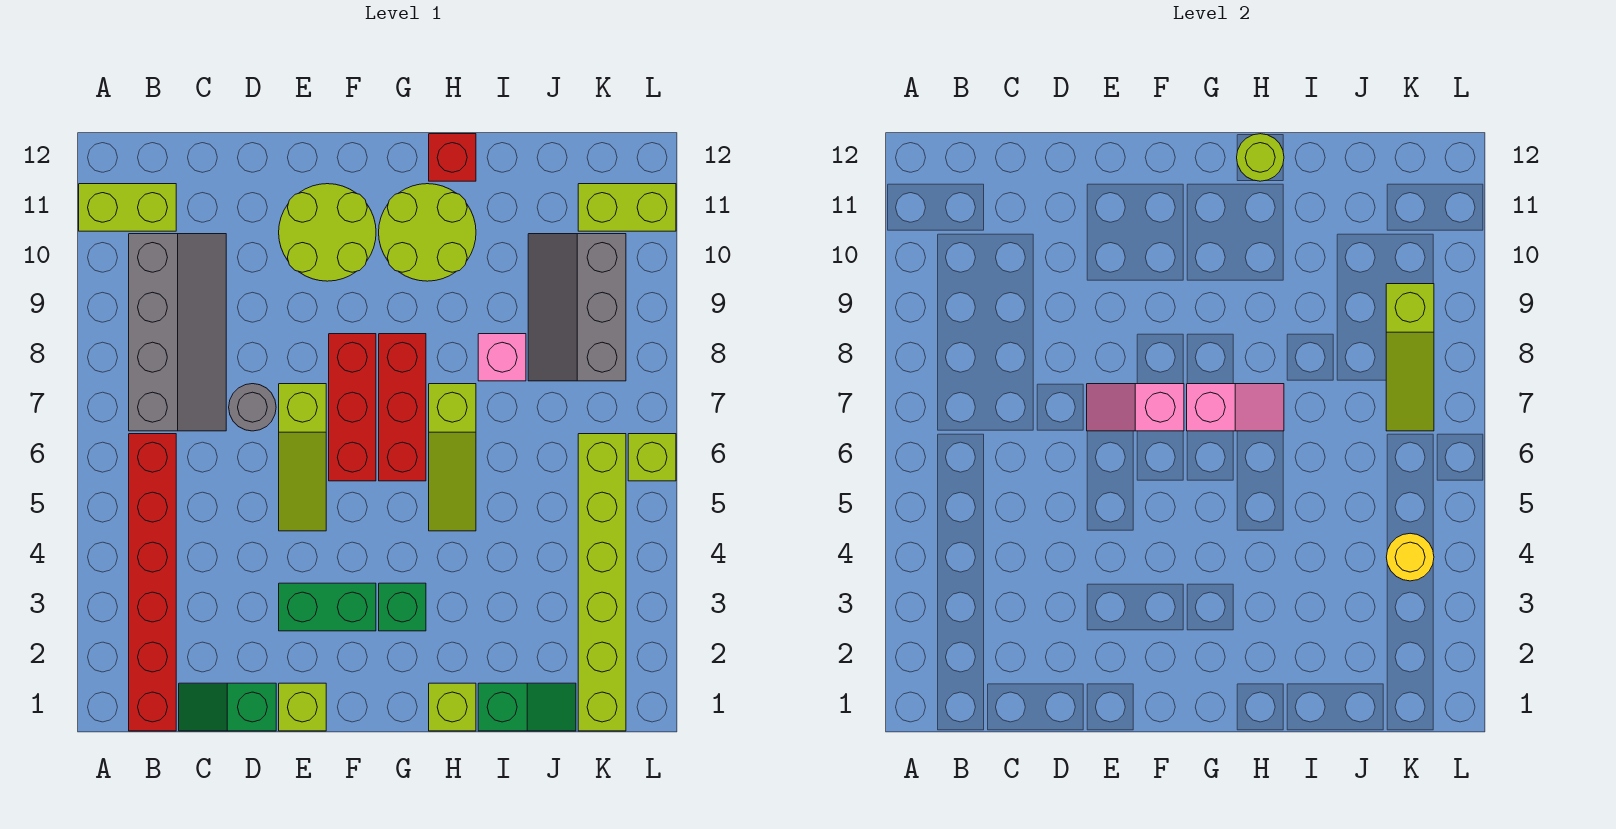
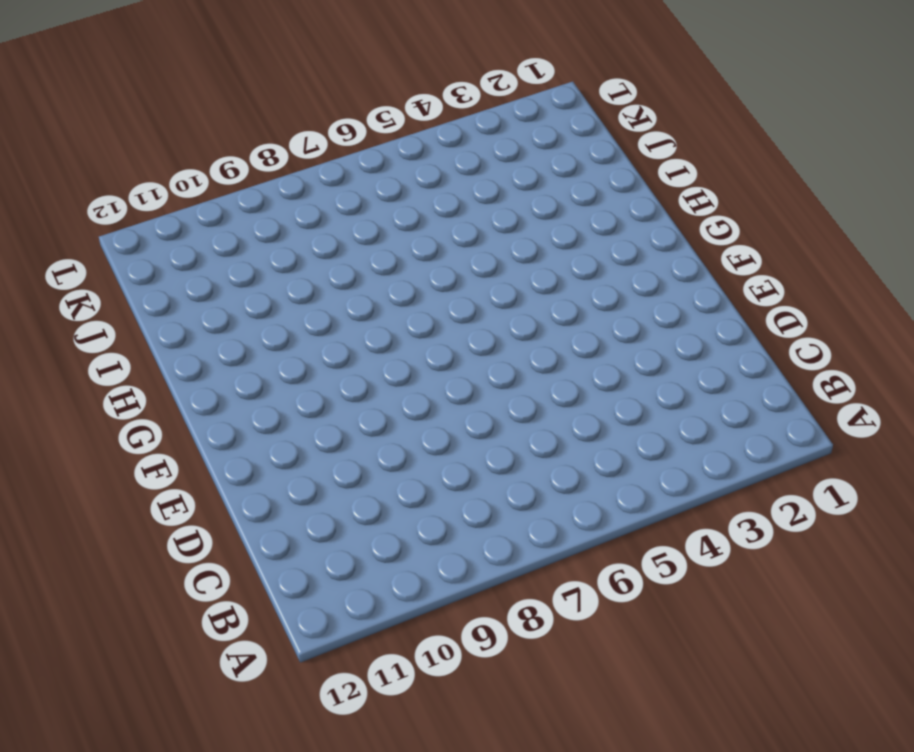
none -> lime 1x2 brick [79,184,176,231]
none -> red 1x6 brick [129,434,176,731]
none -> grey 2x4 slope [129,234,226,431]

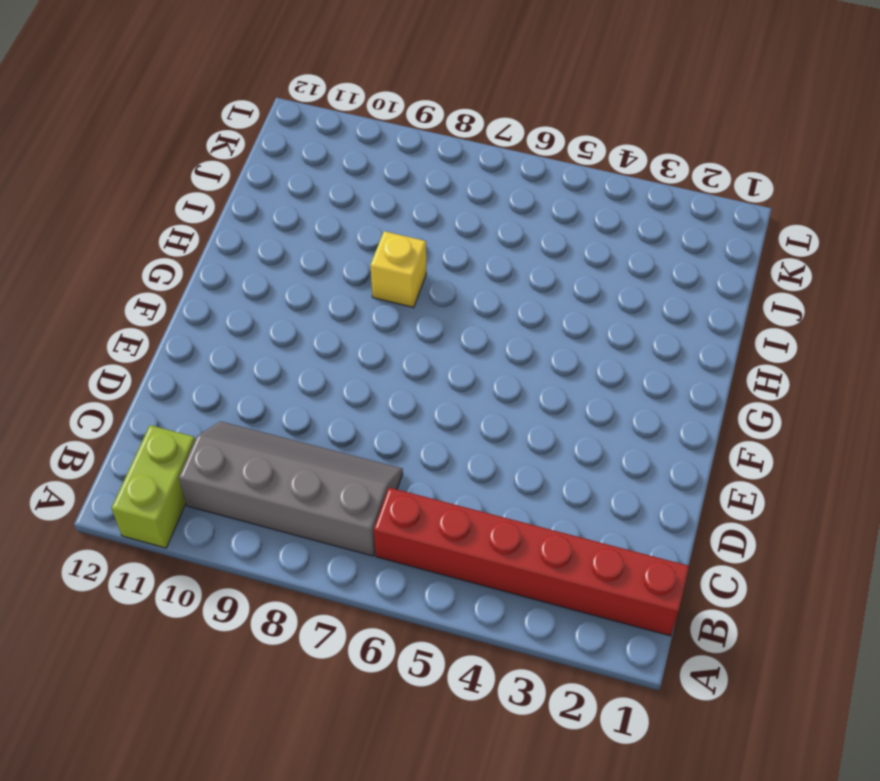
yellow 1x1 brick [370,231,426,308] -> none
none -> green 1x2 slope [179,683,276,731]
none -> grey 1x1 round brick [229,384,276,431]
none -> lime 1x1 brick [279,683,326,731]

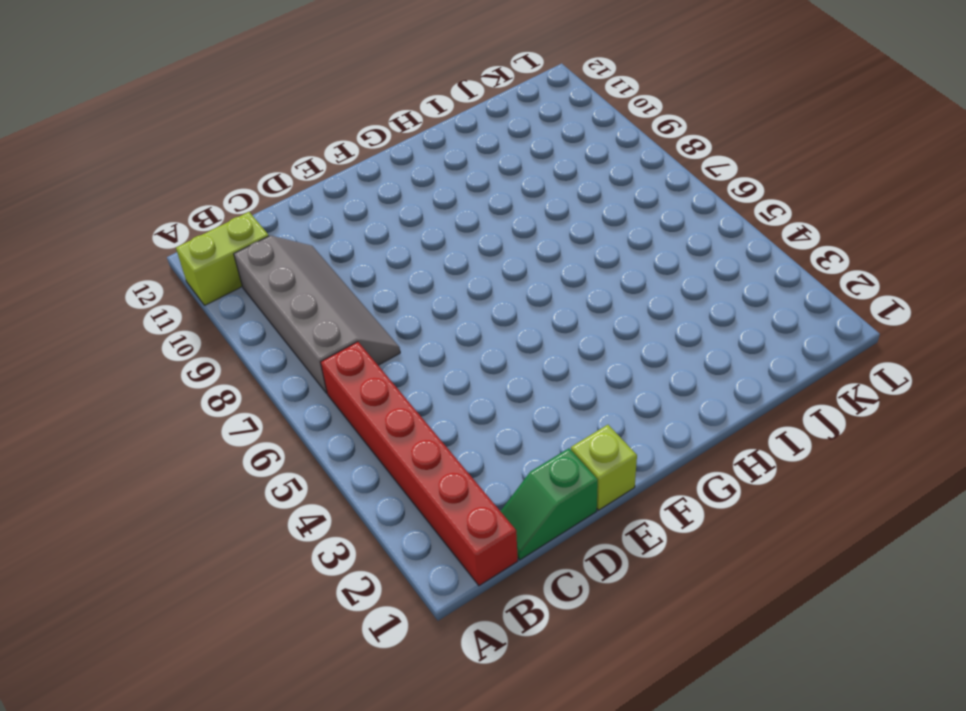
none -> grey 1x1 round brick [229,384,276,431]
none -> green 1x2 brick [279,583,376,631]
none -> lime 1x3 slope [279,384,326,531]

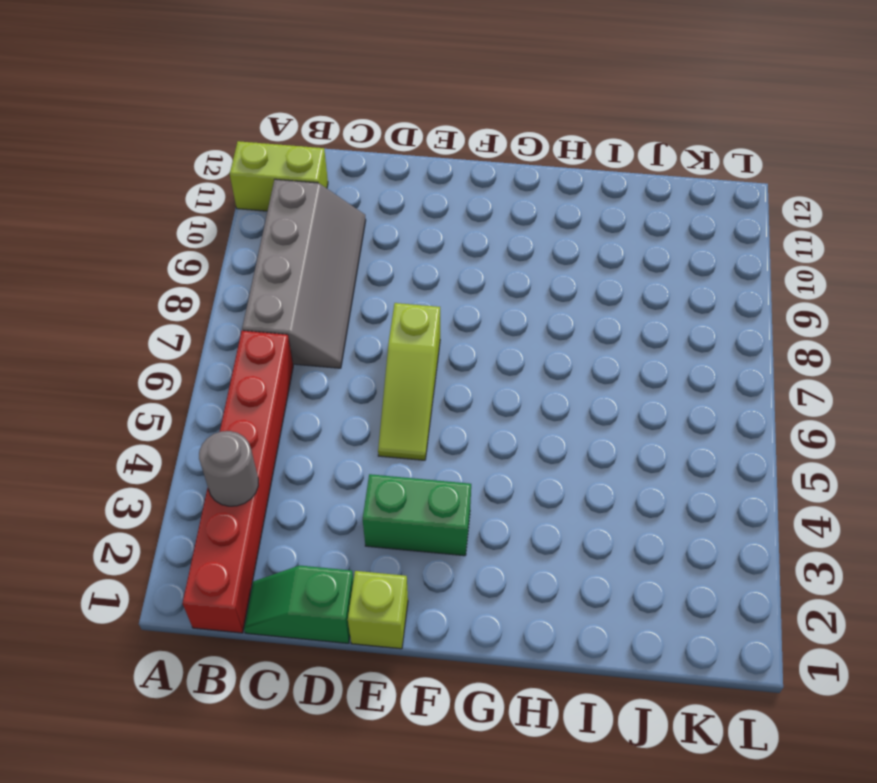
grey 1x1 round brick [199,431,258,506] -> grey 1x1 round brick moved to [229,384,276,431]
none -> lime 2x2 round brick [279,184,376,281]
none -> red 1x3 brick [329,334,376,481]
none -> green 1x1 brick [379,583,426,631]

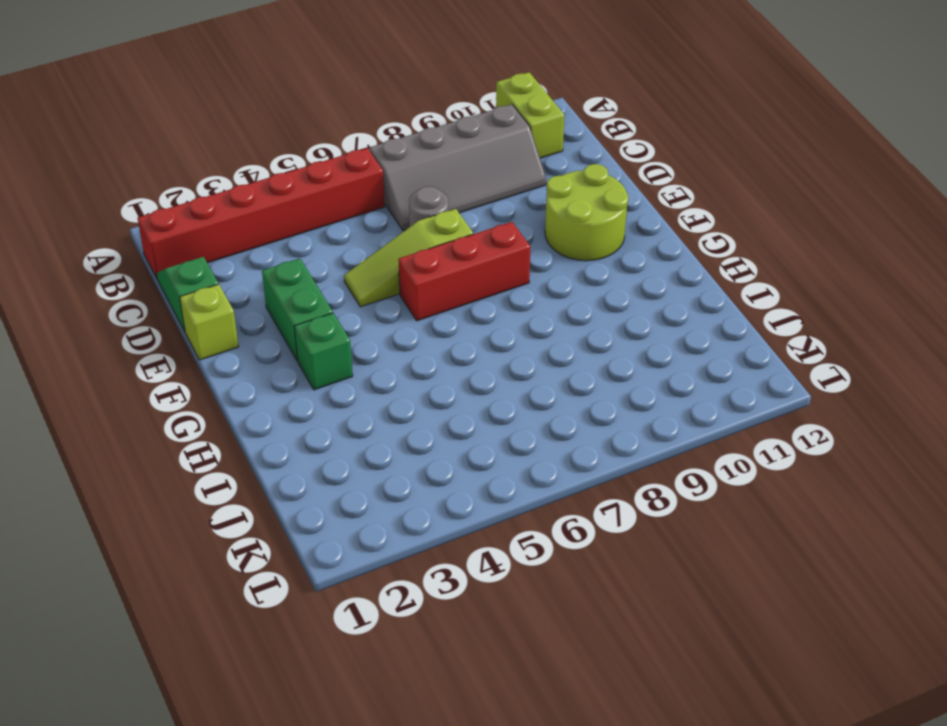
none -> red 1x3 brick [379,334,426,481]
none -> lime 2x2 round brick [379,184,476,281]
none -> lime 1x1 brick [429,683,476,731]

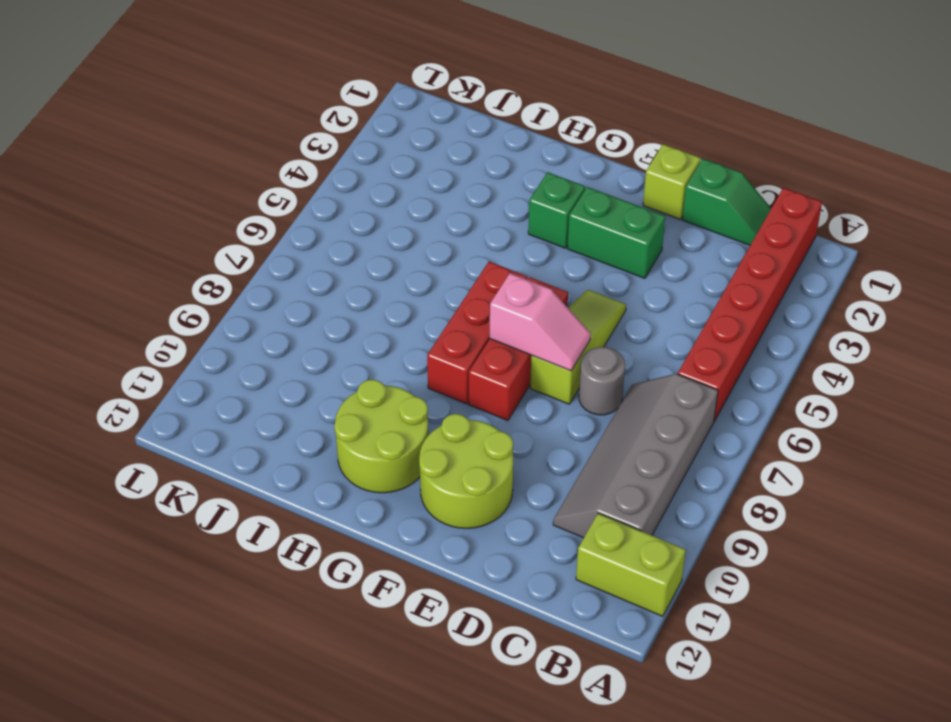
none -> lime 1x1 brick [429,683,476,731]
none -> lime 1x3 slope [429,384,476,531]
none -> red 1x1 brick [429,134,476,181]

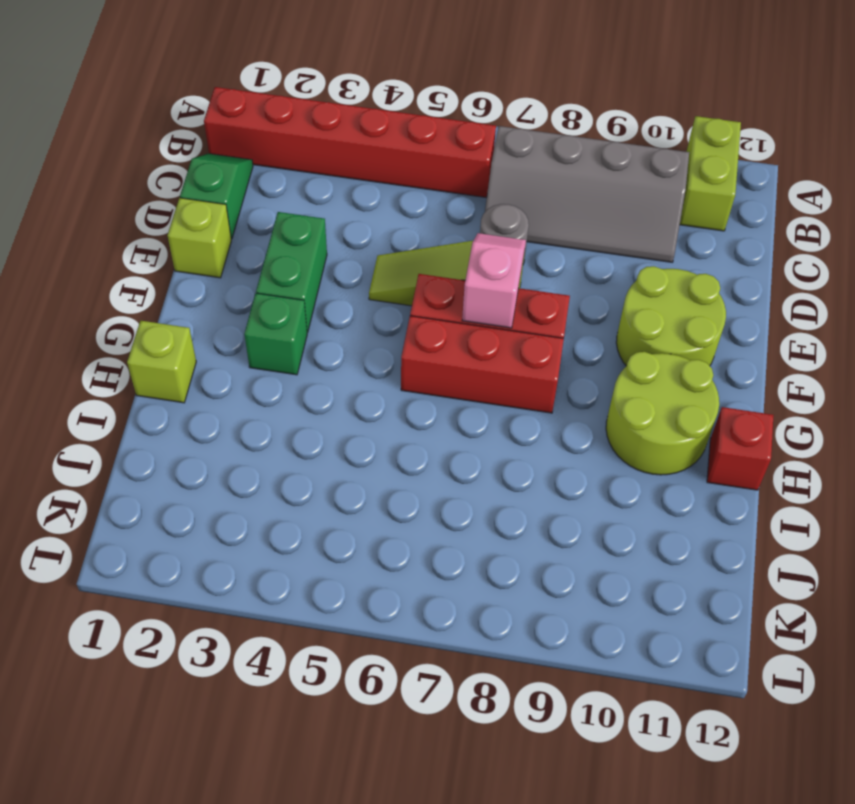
none -> lime 1x3 slope [429,384,476,531]
none -> green 1x2 slope [478,683,576,731]
none -> pink 1x1 brick [478,334,526,381]

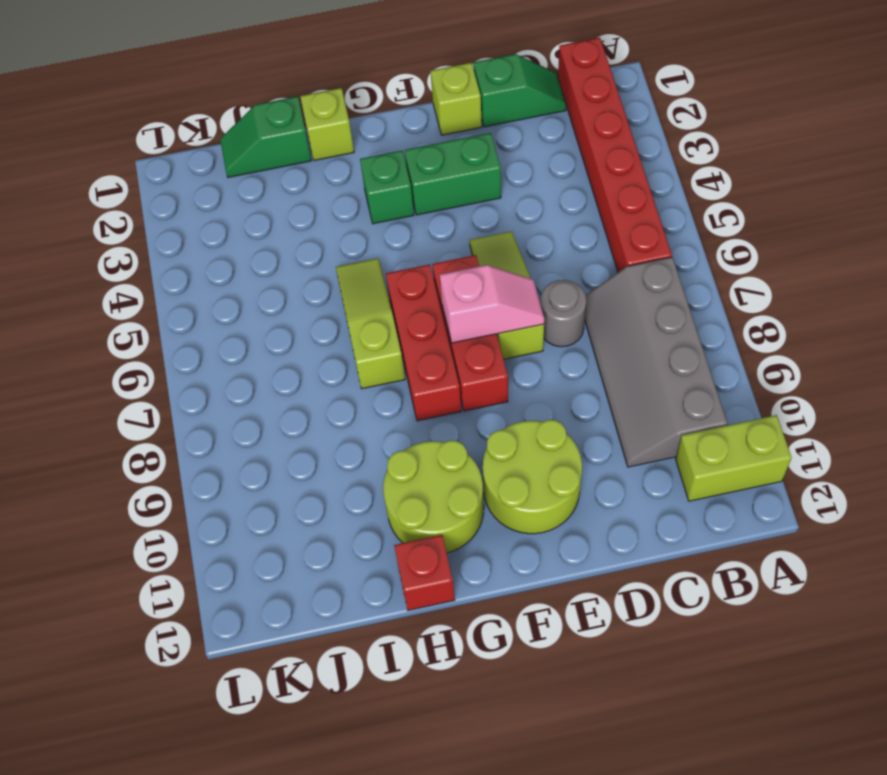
none -> pink 1x1 brick [478,334,526,381]
none -> grey 2x3 slope [528,234,626,381]
none -> lime 1x6 brick [578,434,626,731]

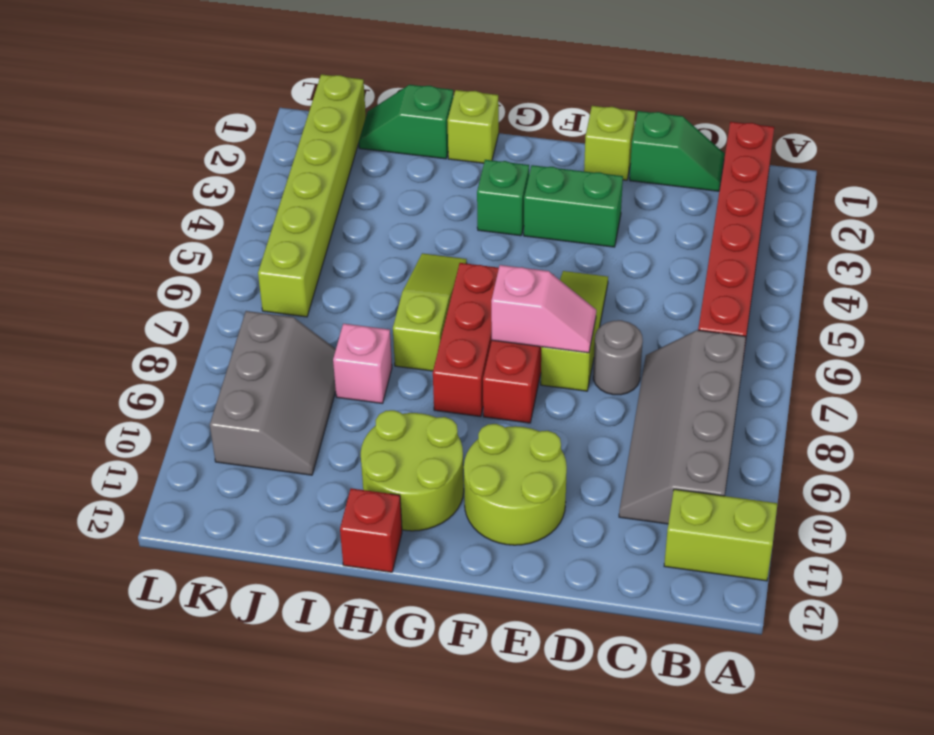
none -> lime 1x2 brick [578,184,676,231]
none -> lime 1x1 brick [628,434,676,481]
none -> pink 1x2 slope [1187,384,1284,431]

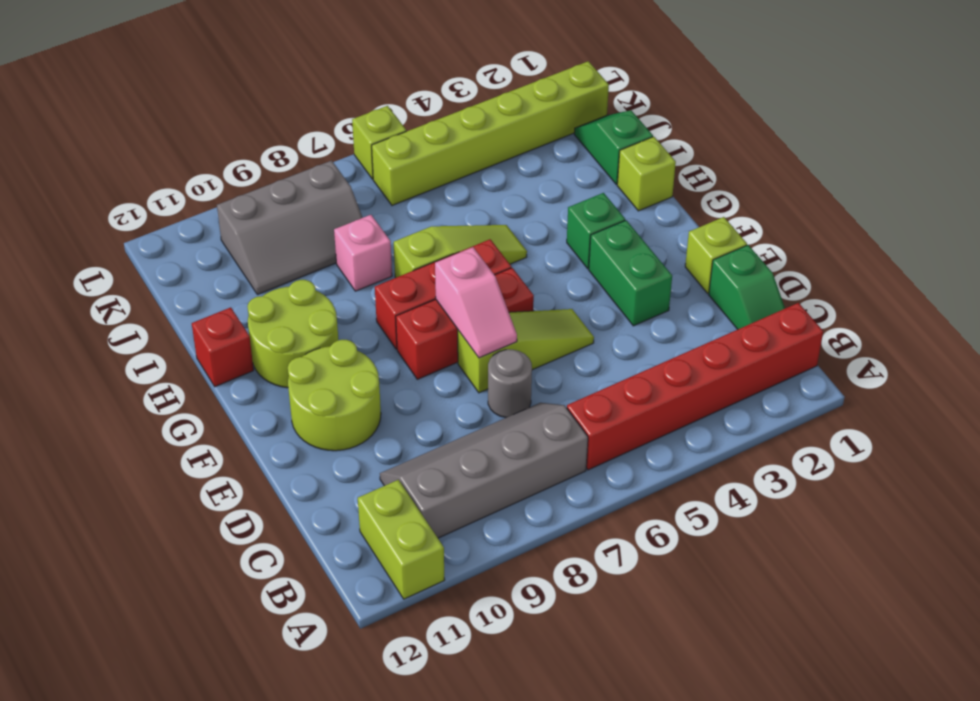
none -> lime 1x2 brick [578,184,676,231]
none -> pink 1x2 slope [1187,384,1284,431]
none -> lime 1x1 round brick [1237,134,1284,181]

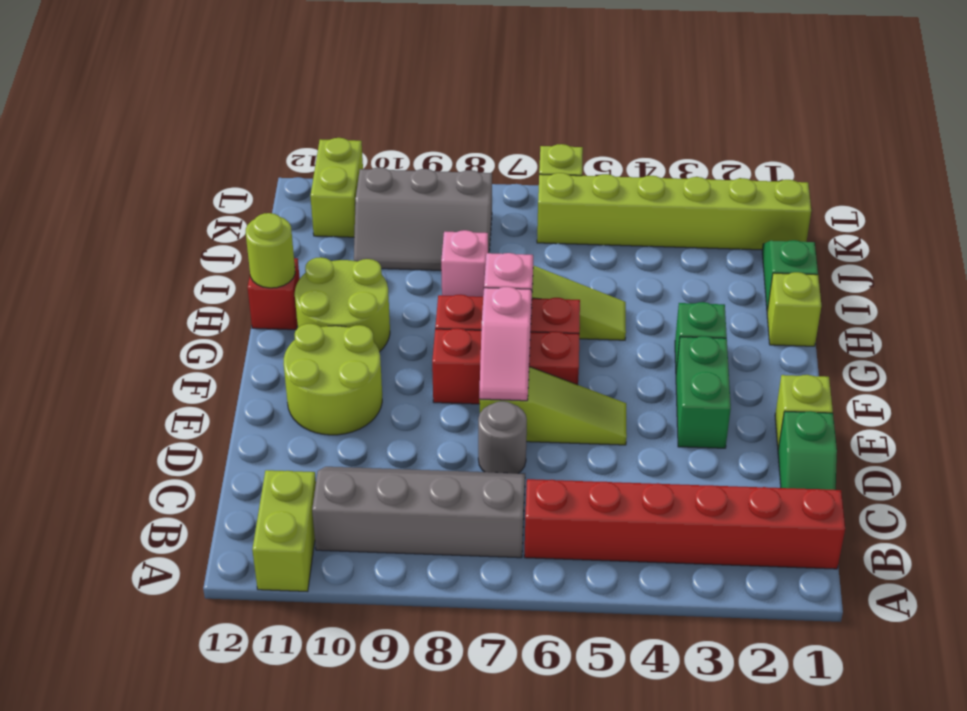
none -> yellow 1x1 round brick [1386,533,1434,581]
none -> lime 1x3 slope [1386,284,1434,431]

